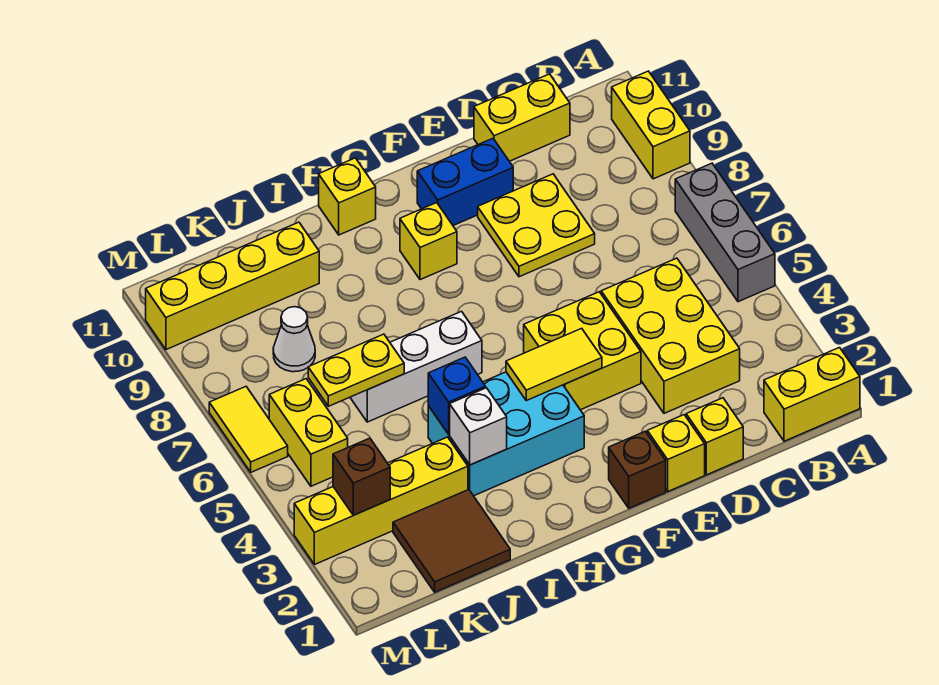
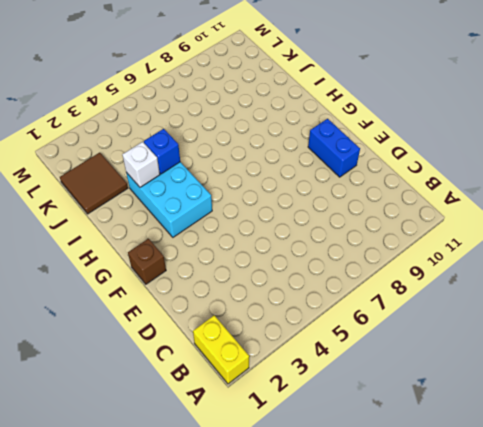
none -> grey 1x3 brick [675,163,775,302]
none -> yellow 1x2 brick [612,71,690,179]
none -> yellow 2x3 brick [601,258,740,413]

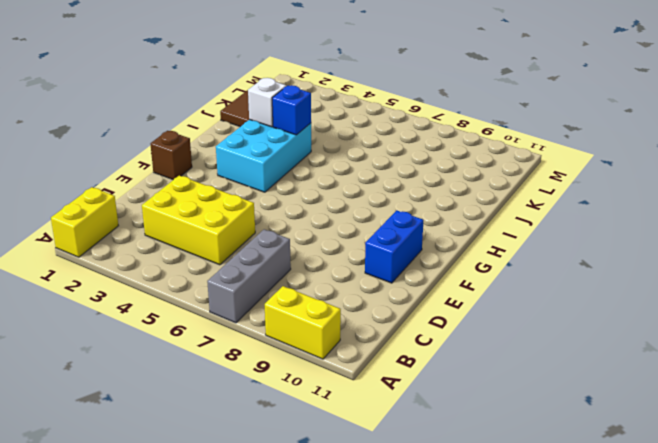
grey 1x3 brick [207,229,291,323] -> grey 1x3 brick turned to [675,163,775,302]
none -> yellow 1x2 brick [474,74,570,161]
none -> yellow 1x1 brick [686,398,743,475]
none -> yellow 2x2 plate [478,174,595,277]

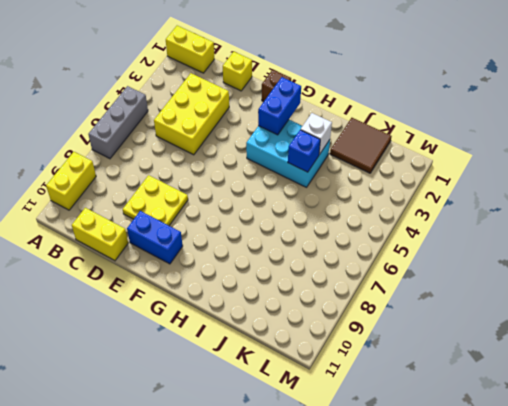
blue 1x2 brick [258,77,301,135] -> none
none -> yellow 1x1 brick [647,415,705,491]
none -> yellow 2x2 brick [524,292,641,410]
none -> yellow 1x1 brick [400,203,457,280]

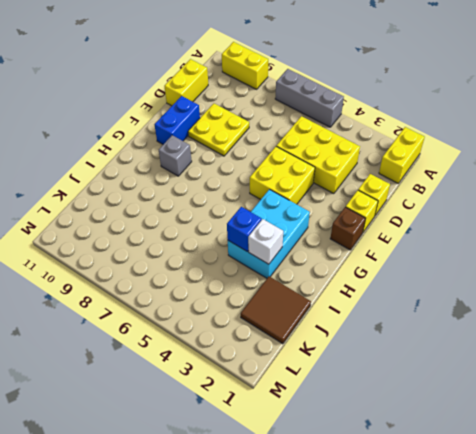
grey 1x1 brick [159,135,192,176] -> yellow 1x1 brick [400,203,457,280]
none -> white 1x3 brick [350,312,482,422]
none -> yellow 1x1 brick [319,158,376,235]
none -> yellow 1x4 brick [294,437,468,565]

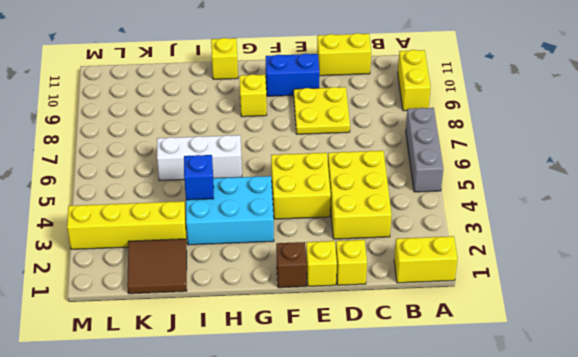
none -> yellow 1x4 brick [146,222,319,350]
none -> white 1x1 cone [273,307,315,372]
none -> yellow 1x2 brick [269,379,348,486]

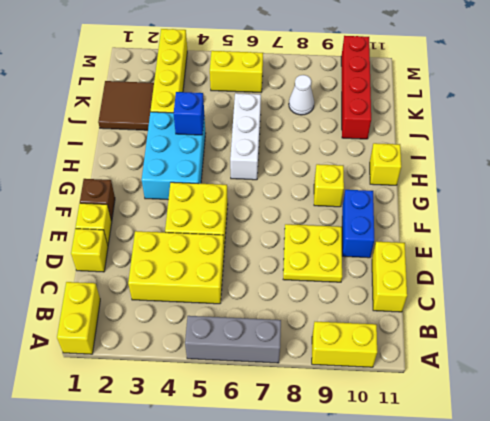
red 1x4 brick [341,36,371,139] -> yellow 1x4 brick [146,222,319,350]
none -> yellow 1x2 tile [209,387,288,472]
none -> yellow 1x2 tile [506,328,602,401]
none -> white 1x1 brick [450,388,507,465]

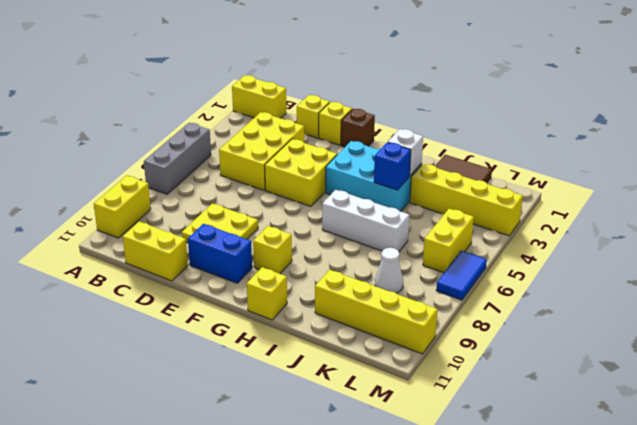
blue 1x2 tile [436,251,487,300] -> yellow 1x2 tile [209,387,288,472]
none -> yellow 1x2 tile [506,328,602,401]
none -> yellow 1x2 plate [308,334,404,406]
none -> brown 1x1 brick [333,438,390,515]

